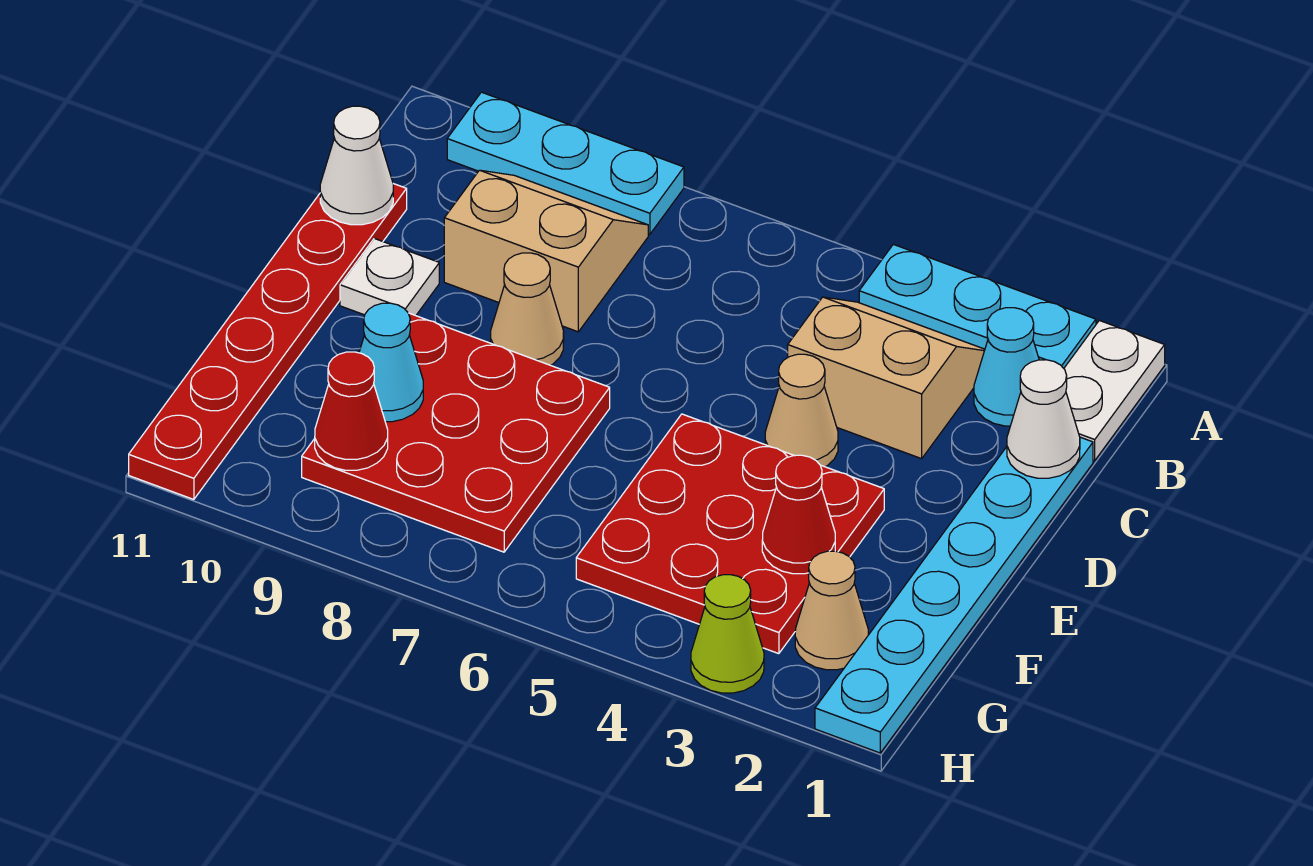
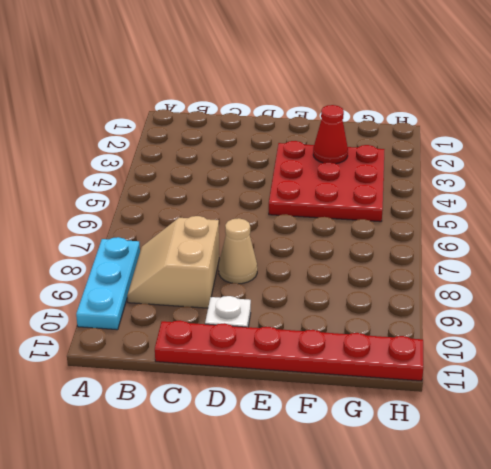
none -> white 1x2 plate [1064,320,1165,461]
none -> cyan 1x3 plate [859,244,1096,368]
none -> cyan 1x1 cone [974,308,1039,426]

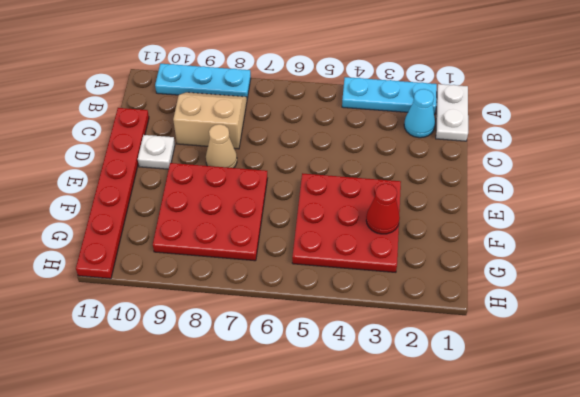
none -> tan 2x2 slope [788,297,985,459]
none -> cyan 1x6 plate [815,437,1093,753]
none -> tan 1x1 cone [765,354,838,467]

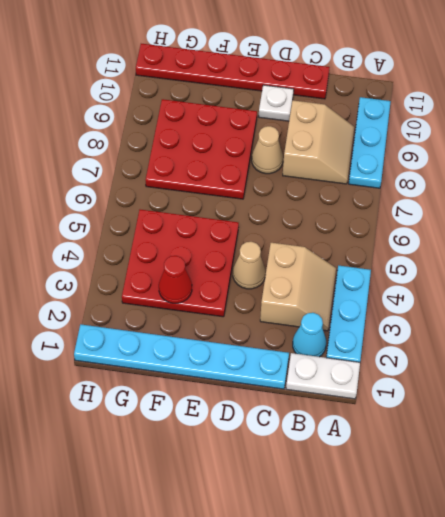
none -> tan 1x1 cone [795,551,868,670]
none -> lime 1x1 cone [691,575,764,693]
none -> white 1x1 cone [1007,360,1080,478]

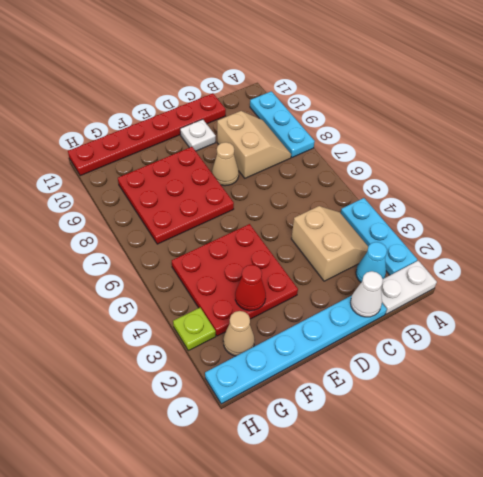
lime 1x1 plate [173,308,216,351] -> lime 1x1 cone [691,575,764,693]
none -> tan 1x1 cone [765,354,838,467]
none -> white 1x1 cone [320,106,393,225]
none -> cyan 1x1 cone [359,303,423,422]

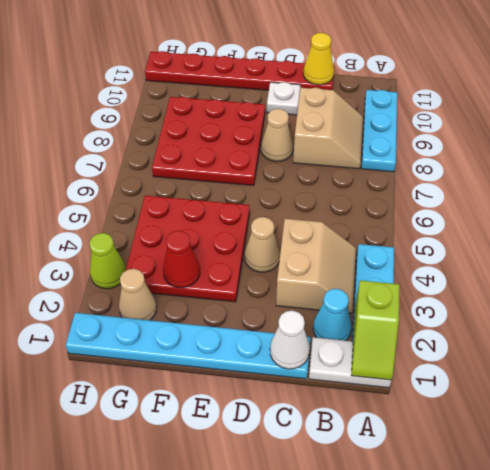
lime 1x2 slope [352,280,400,380] -> none
yellow 1x1 cone [303,33,334,85] -> white 1x1 cone [320,106,393,225]
none -> cyan 1x1 cone [359,303,423,422]
none -> red 1x1 cone [315,352,388,470]

